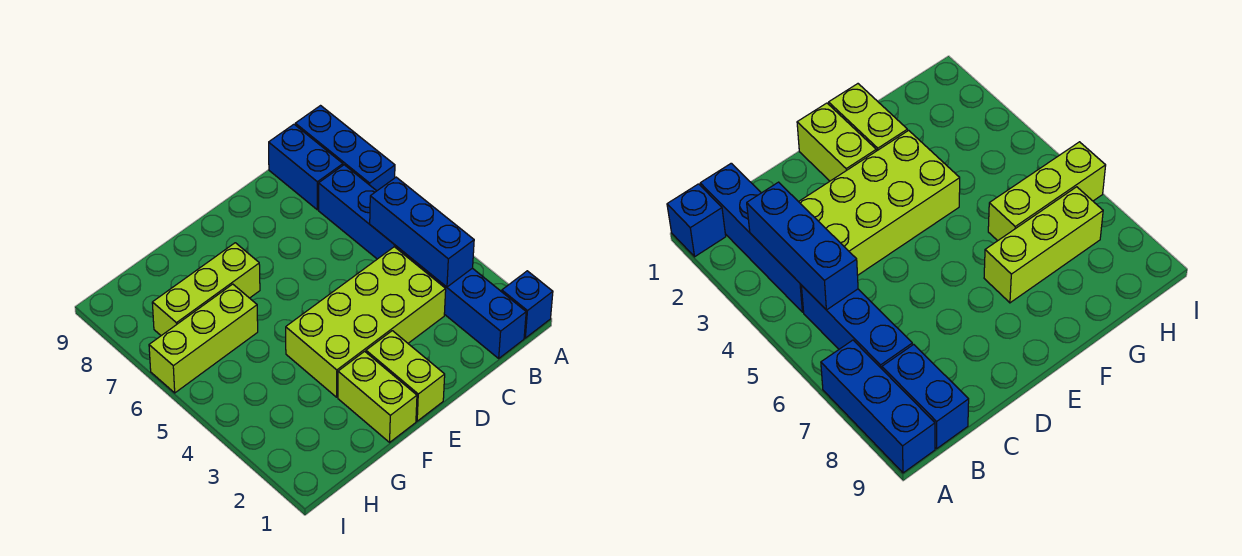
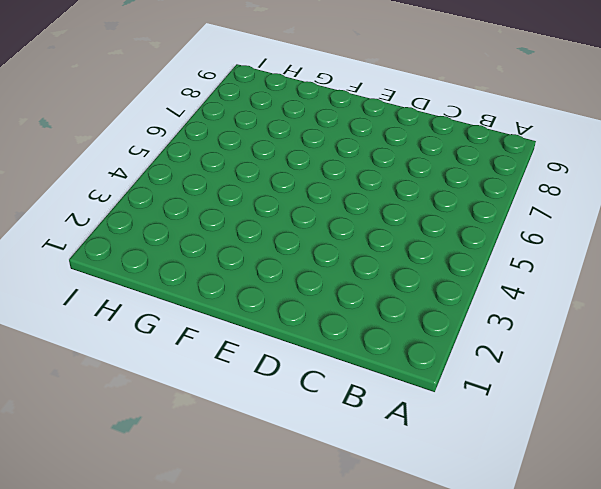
none -> blue 1x1 brick [502,271,553,338]
none -> blue 1x3 brick [295,106,395,191]

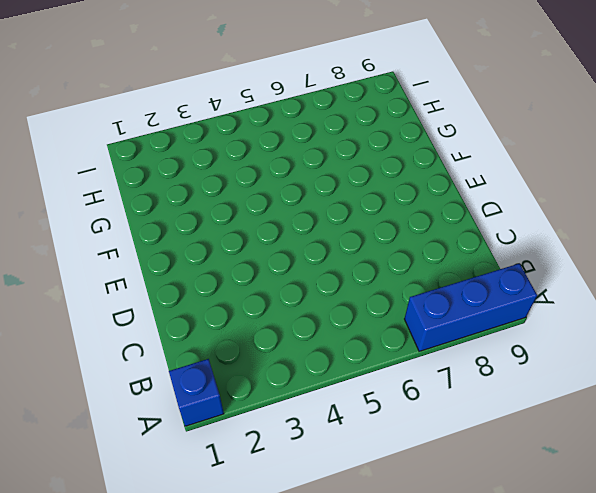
none -> blue 1x4 brick [396,246,526,358]
none -> blue 1x3 brick [319,165,396,259]

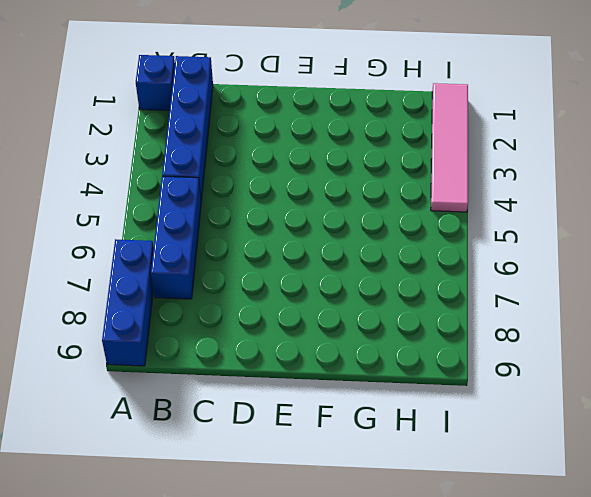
pink 1x4 tile [431,83,468,212] -> none
none -> blue 1x2 brick [269,124,343,210]
none -> lime 2x4 brick [286,247,446,397]

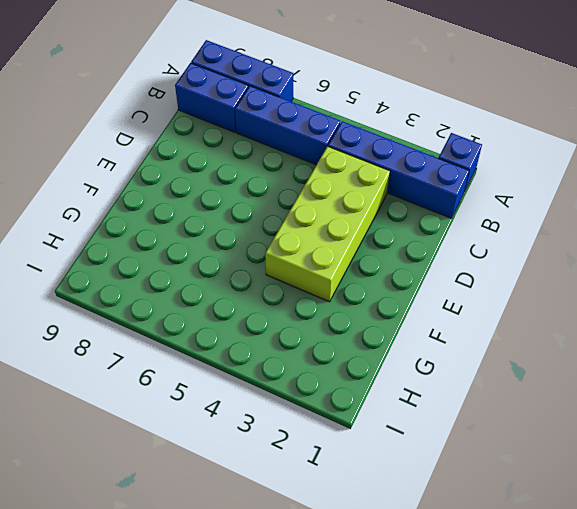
none -> lime 1x2 brick [366,331,445,421]
none -> lime 1x2 brick [338,351,417,442]

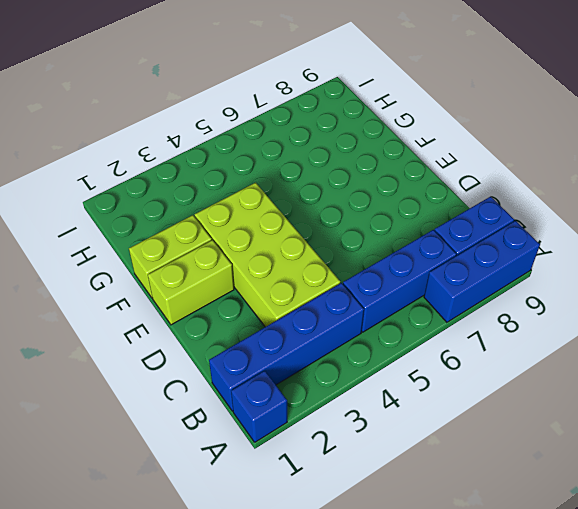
none -> lime 1x3 brick [152,243,260,336]
none -> lime 1x3 brick [149,284,258,393]

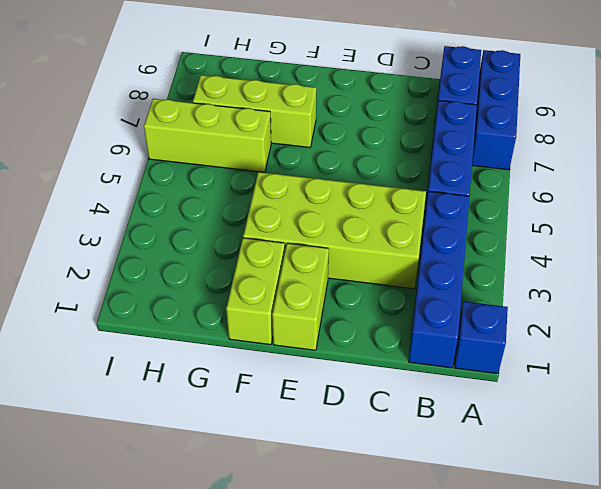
none -> blue 1x3 brick [370,177,474,287]

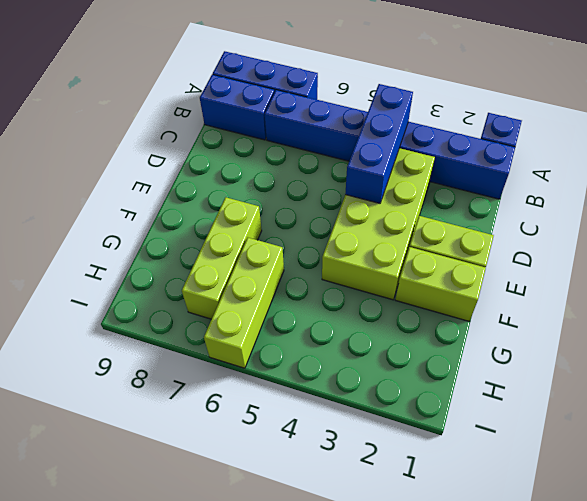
blue 1x3 brick [345,84,413,203] -> blue 1x3 brick turned to [370,177,474,287]

